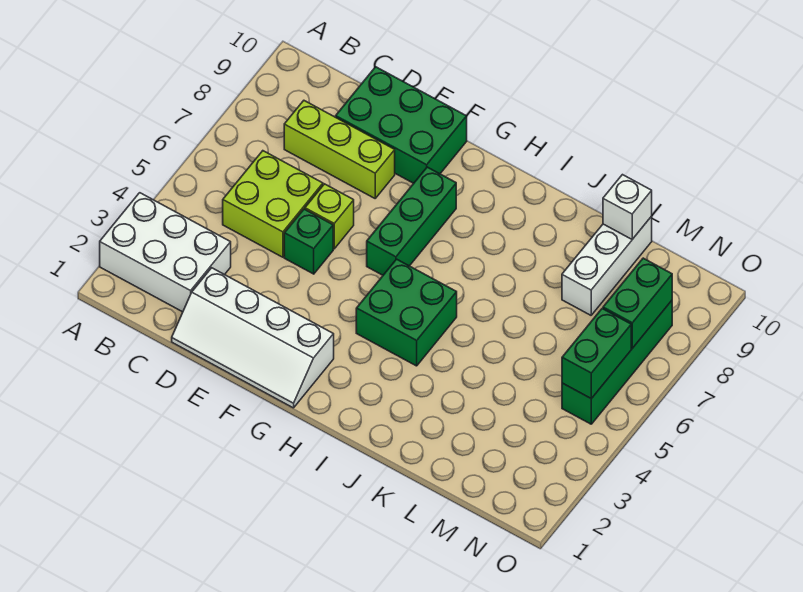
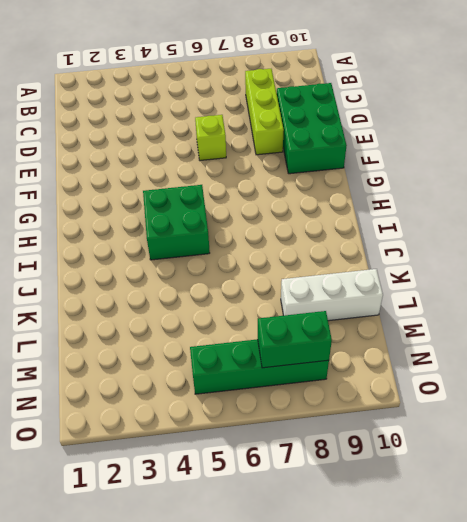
none -> white 2x3 brick [100,193,231,312]
none -> lime 2x2 brick [223,151,323,257]
none -> white 2x4 slope [172,268,334,408]

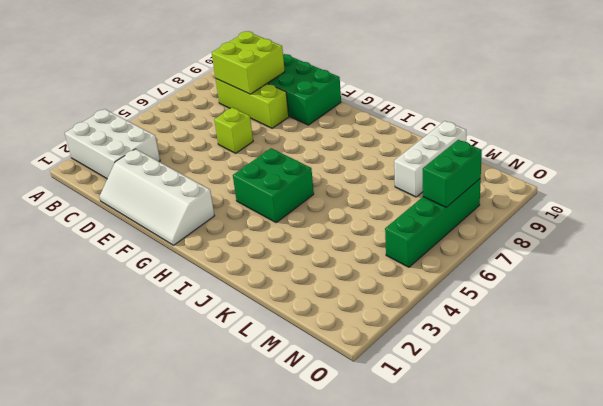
lime 2x2 brick [212,31,285,94] -> lime 2x2 brick moved to [223,151,323,257]
none -> green 1x1 brick [284,209,333,274]
none -> green 1x3 brick [367,167,456,275]
none -> white 1x1 brick [603,175,652,239]

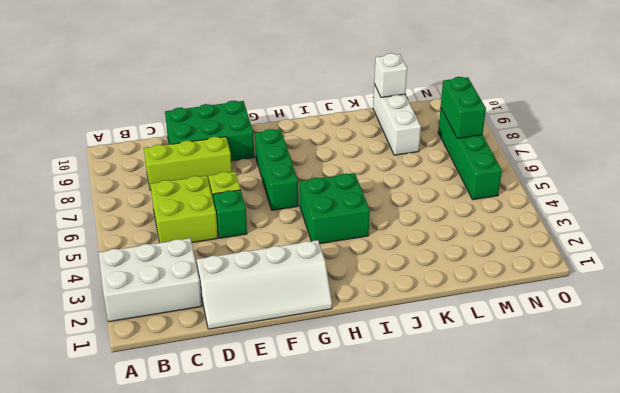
none -> green 1x2 brick [562,309,631,399]

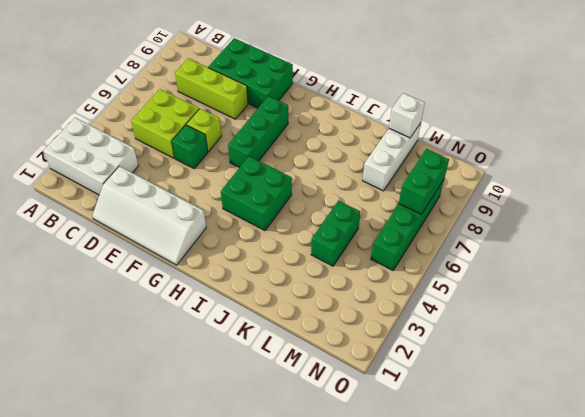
green 1x2 brick [311,201,360,266] -> green 1x2 brick moved to [562,309,631,399]

